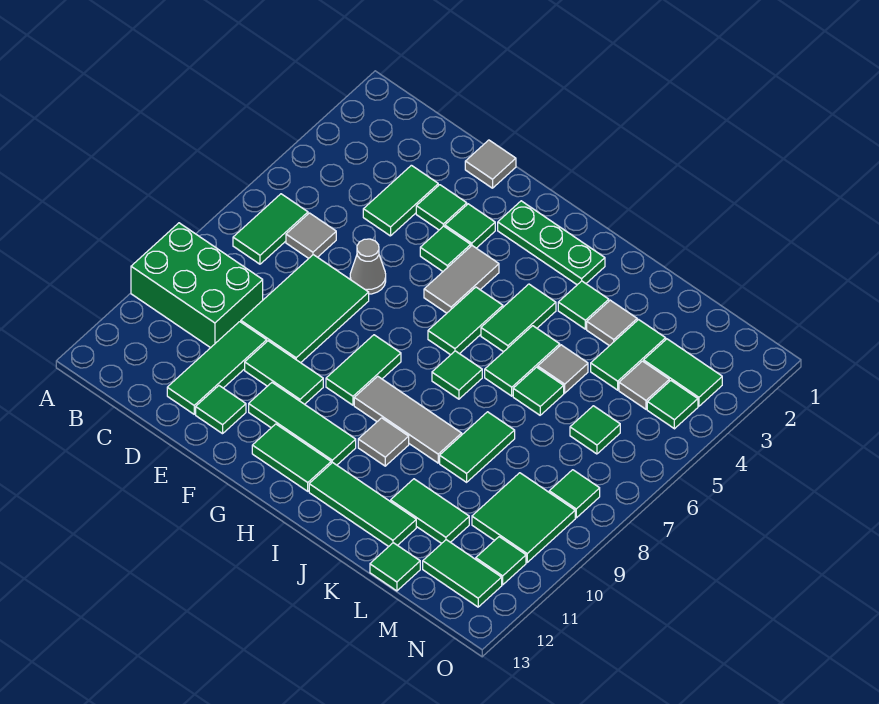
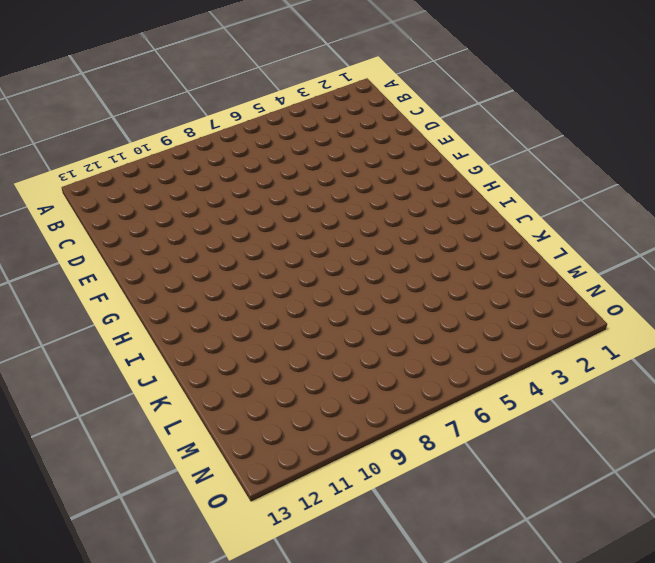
none -> green 2x3 brick [131,223,263,348]
none -> green 1x2 tile [233,194,308,264]
none -> grey 1x1 tile [286,213,336,258]
none -> green 1x2 tile [363,165,438,236]

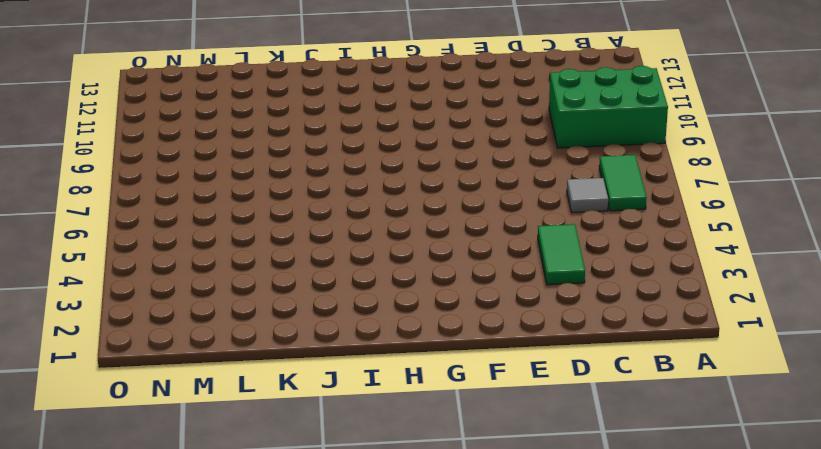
none -> green 2x3 tile [241,255,369,363]
none -> green 1x3 tile [167,322,267,414]
none -> grey 1x1 tile [465,140,516,188]
none -> green 1x1 tile [416,185,467,230]

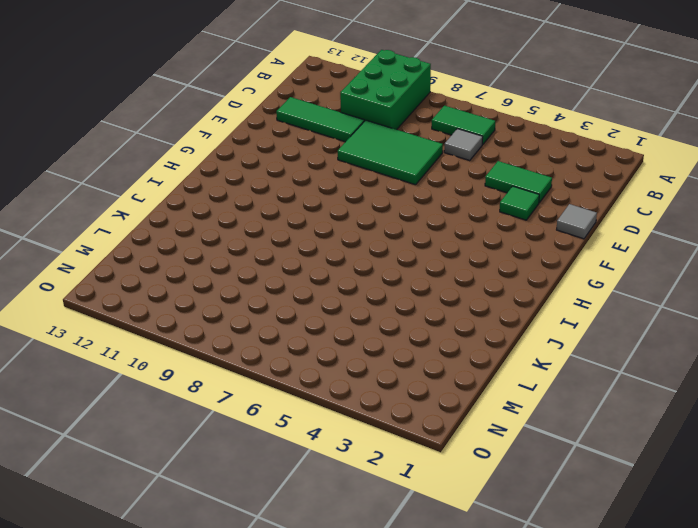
none -> grey 1x1 cone [350,239,386,294]
none -> green 1x2 tile [245,341,323,404]
none -> green 1x1 tile [196,386,246,434]
none -> green 1x1 tile [445,204,495,248]

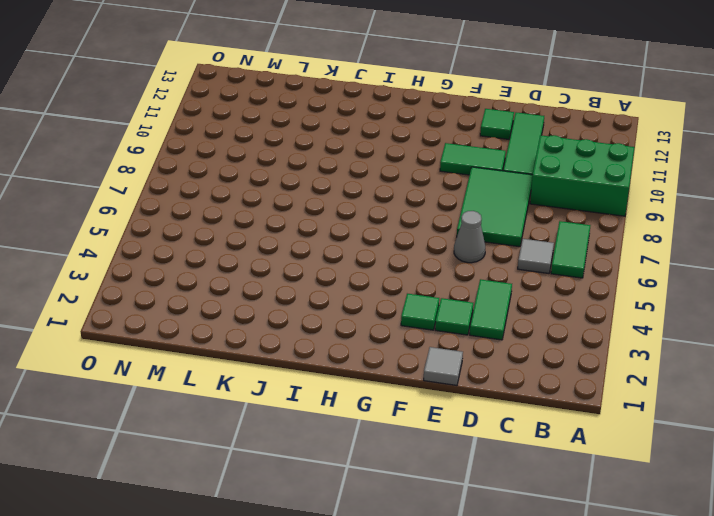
none -> green 1x1 tile [420,226,471,271]
none -> green 1x3 tile [249,383,356,465]
none -> green 1x3 plate [498,201,605,285]
none -> grey 1x2 tile [424,246,499,313]

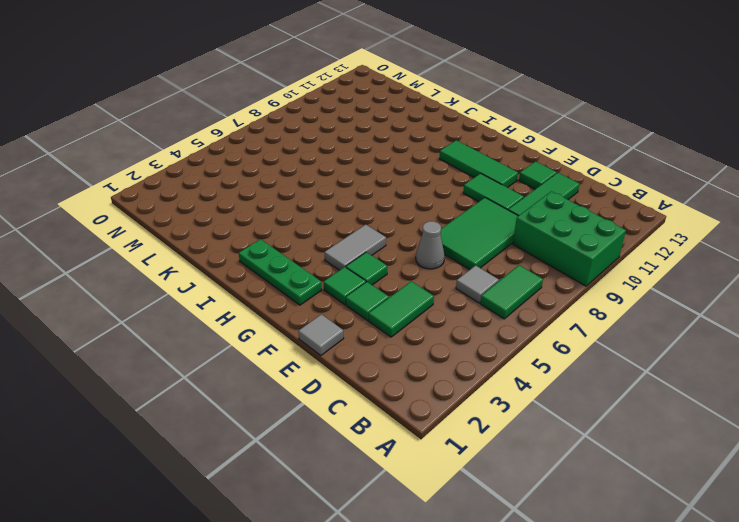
none -> green 1x2 tile [326,335,401,405]
none -> green 1x2 tile [252,424,331,491]
none -> green 1x2 tile [428,287,503,355]
none -> grey 1x3 tile [354,376,462,463]

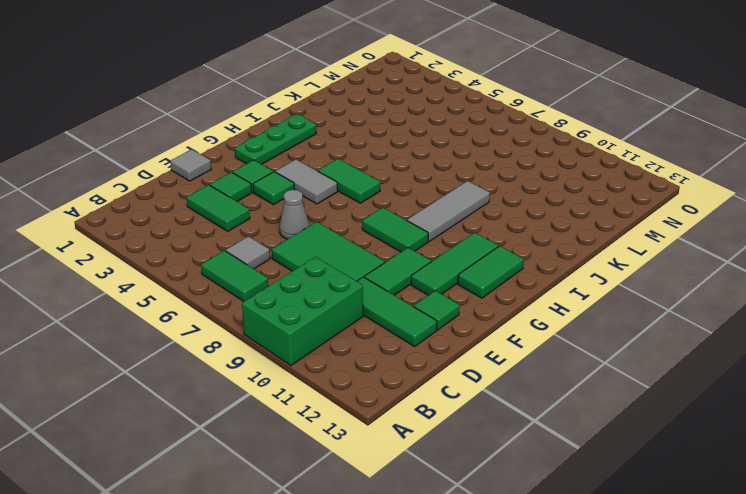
none -> green 1x2 tile [481,284,556,352]
none -> green 1x1 tile [432,351,482,399]
none -> grey 1x1 tile [358,418,409,466]
none -> green 1x3 tile [309,462,416,547]

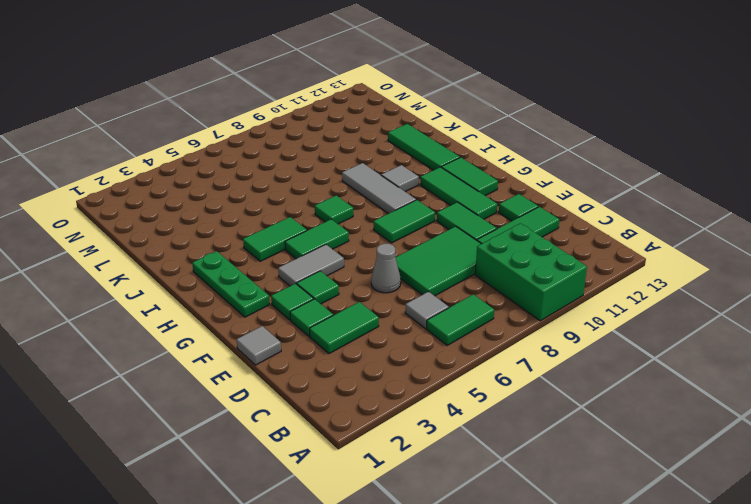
none -> green 1x1 tile [558,281,609,329]
none -> green 1x2 tile [485,326,560,396]
none -> grey 1x1 tile [587,300,637,346]
none -> grey 1x1 tile [538,345,588,393]

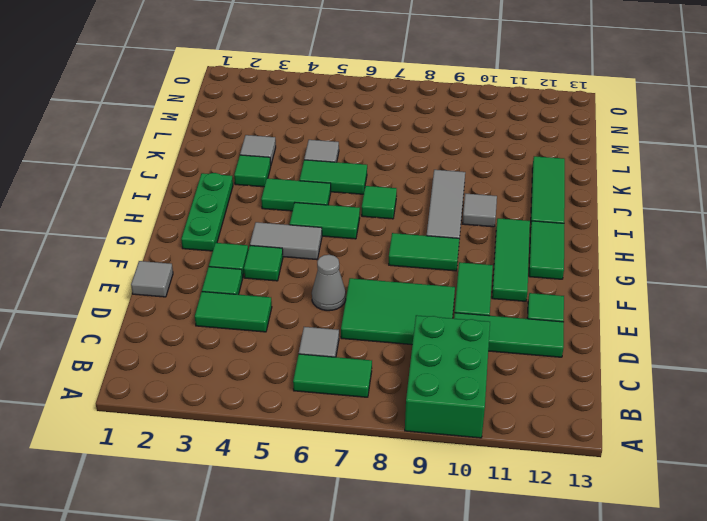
none -> green 1x1 tile [513,367,564,415]
none -> green 1x2 tile [440,412,515,482]
none -> green 1x2 tile [391,479,469,543]
none -> green 1x2 tile [591,320,666,390]

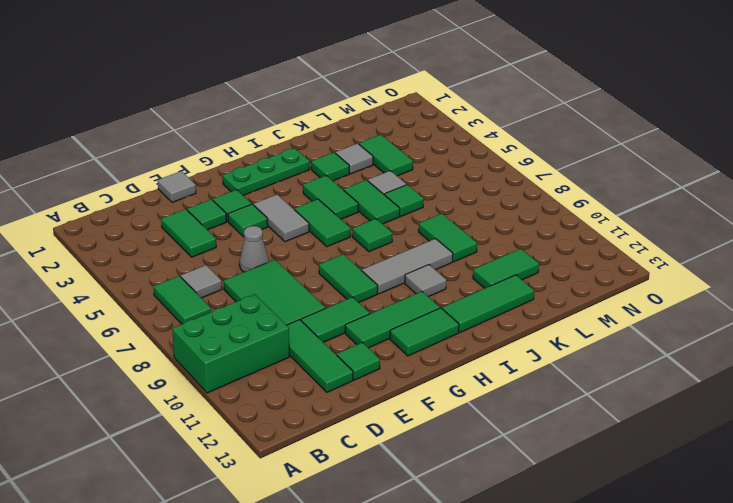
none -> green 1x1 tile [370,543,420,591]
none -> green 1x2 tile [644,339,722,406]
none -> grey 1x1 tile [619,361,669,409]
none -> green 1x1 tile [570,406,620,454]

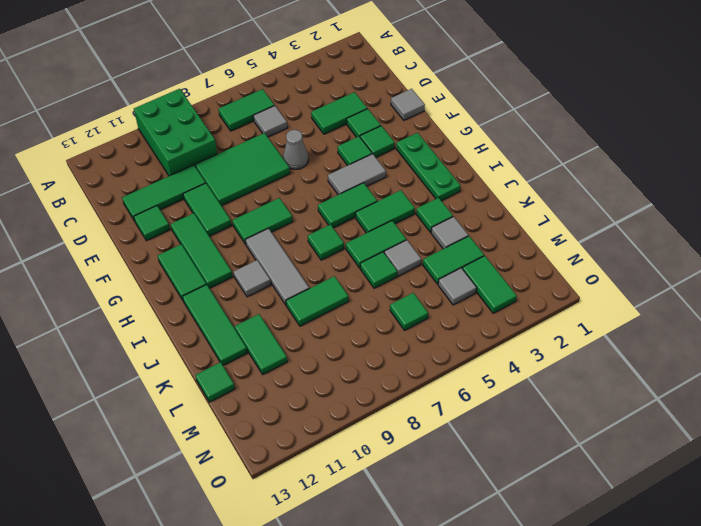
none -> green 2x2 tile [472,473,575,562]
none -> green 1x2 tile [423,540,502,607]
none -> green 1x1 tile [647,381,698,429]
none -> green 1x1 tile [549,470,600,518]

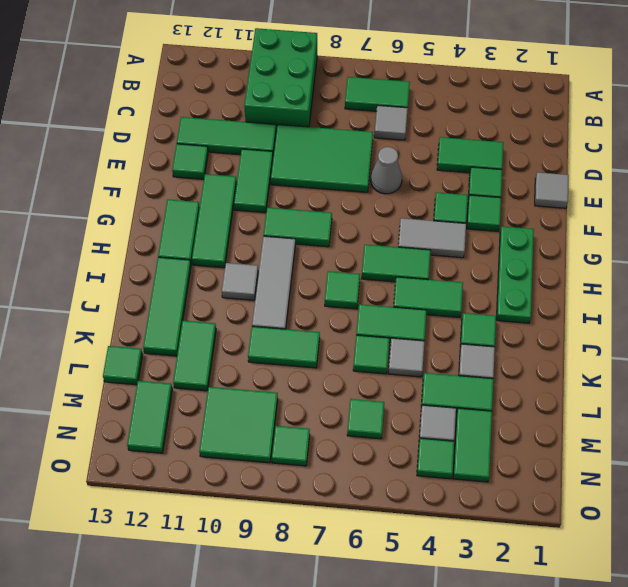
none -> green 1x1 tile [476,537,526,585]

